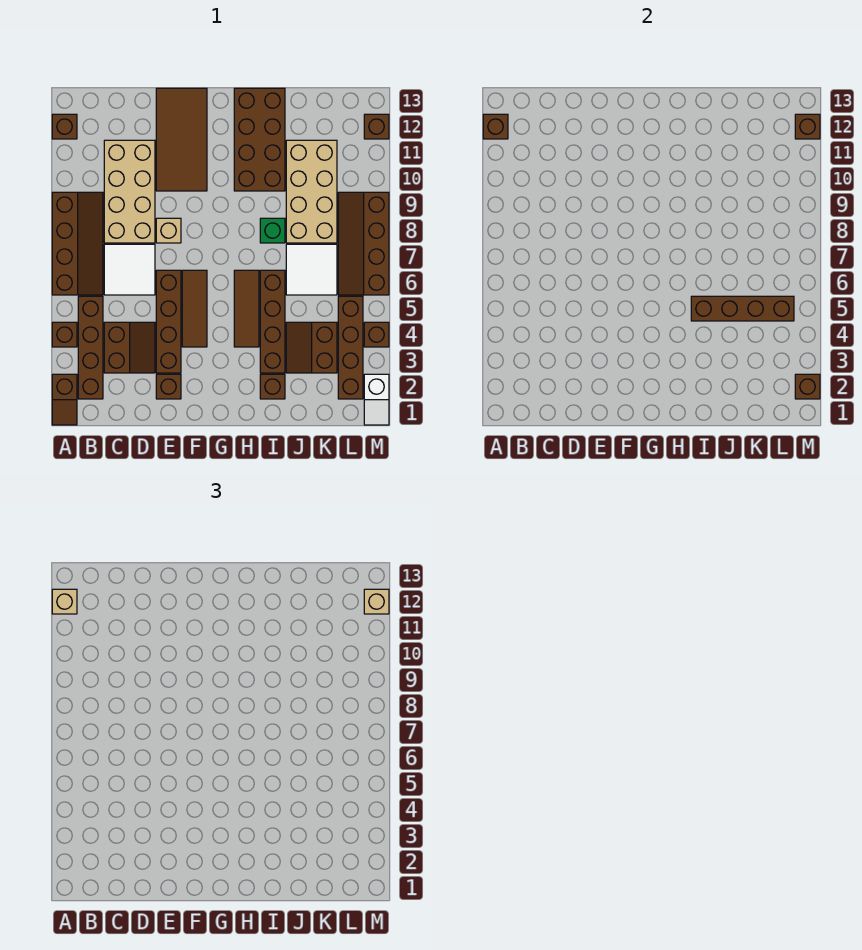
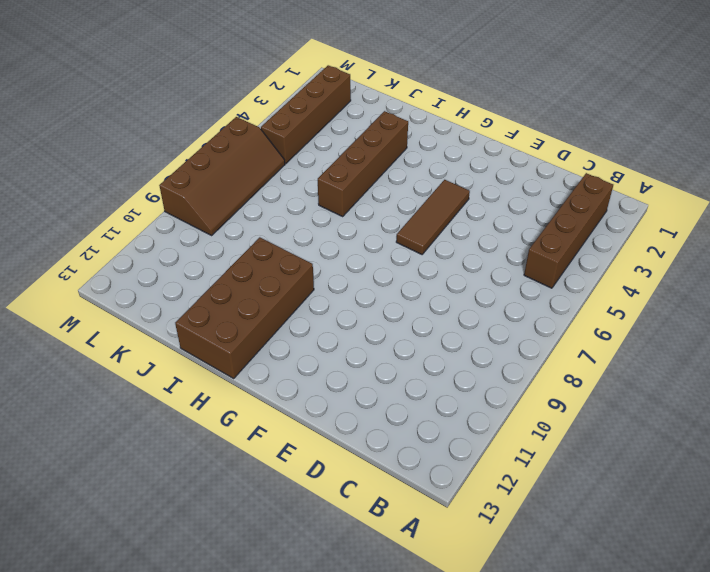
none -> brown 1x2 slope [52,374,77,425]
none -> brown 1x1 brick [52,322,77,347]
none -> brown 2x4 slope [52,192,103,295]
none -> brown 1x1 brick [52,114,77,139]

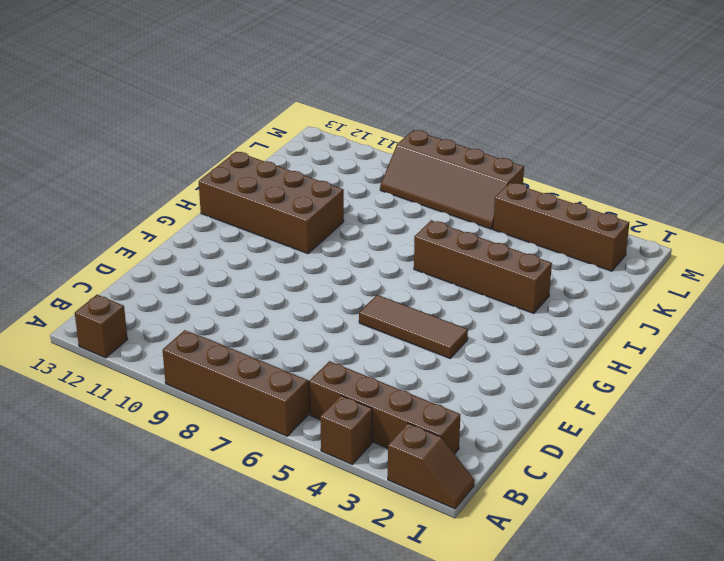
none -> brown 2x2 slope [104,322,155,373]
none -> white 2x2 tile [104,244,155,295]
none -> tan 2x4 brick [104,140,155,243]
none -> brown 1x1 brick [156,374,181,399]

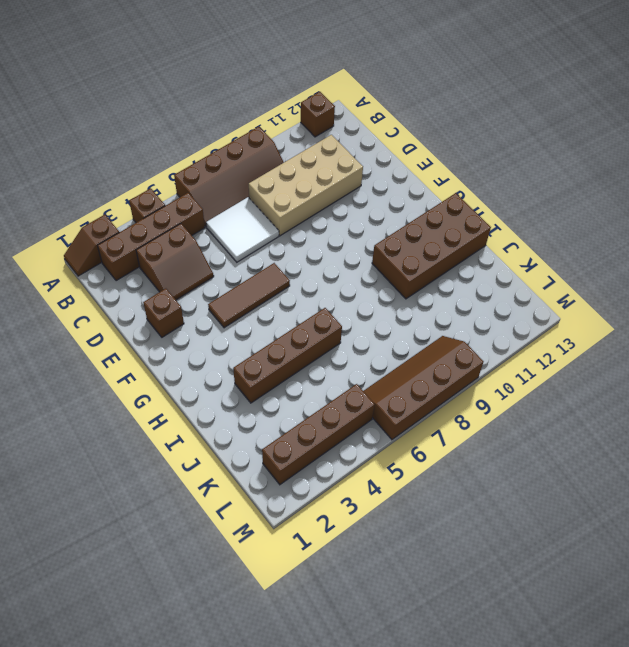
none -> brown 1x4 brick [156,270,181,373]
none -> tan 1x1 brick [156,218,181,243]
none -> brown 2x4 tile [156,88,207,191]
none -> brown 1x3 tile [234,270,259,347]

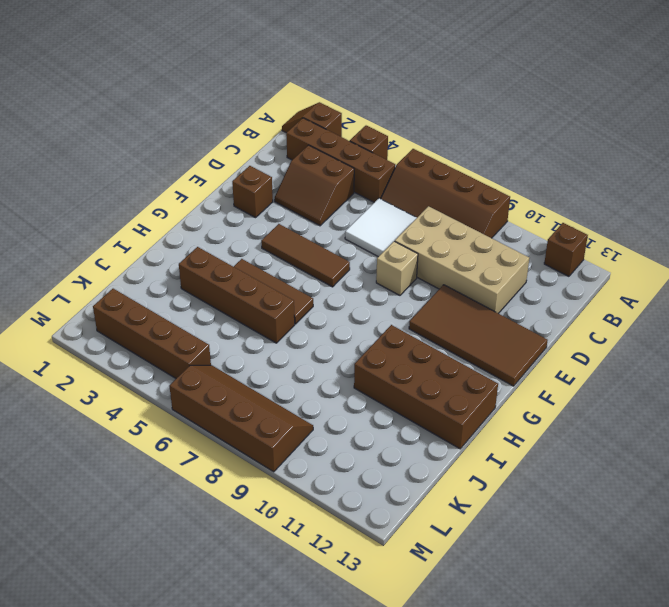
none -> brown 1x4 brick [156,270,181,373]
none -> brown 1x1 brick [260,374,285,399]
none -> green 1x1 brick [260,218,285,243]
none -> brown 2x2 slope [286,322,337,373]

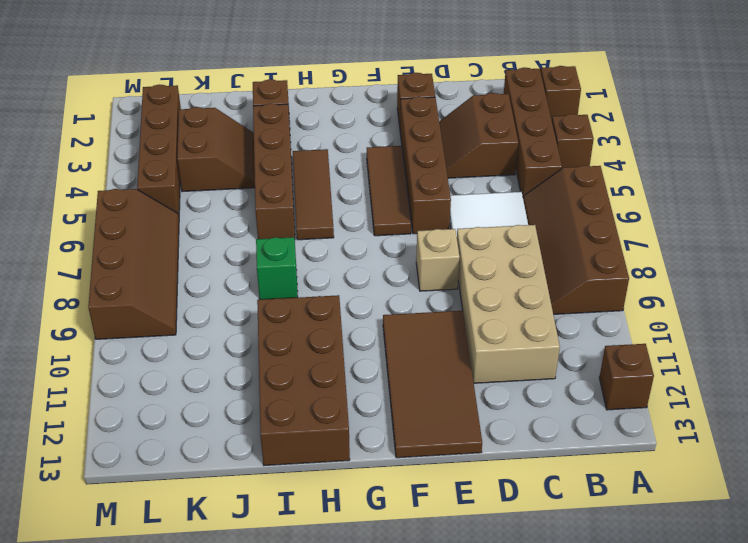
none -> white 2x2 tile [286,244,337,295]
none -> tan 2x4 brick [286,140,337,243]
none -> white 1x2 slope [364,374,389,425]
none -> brown 1x1 brick [364,322,389,347]

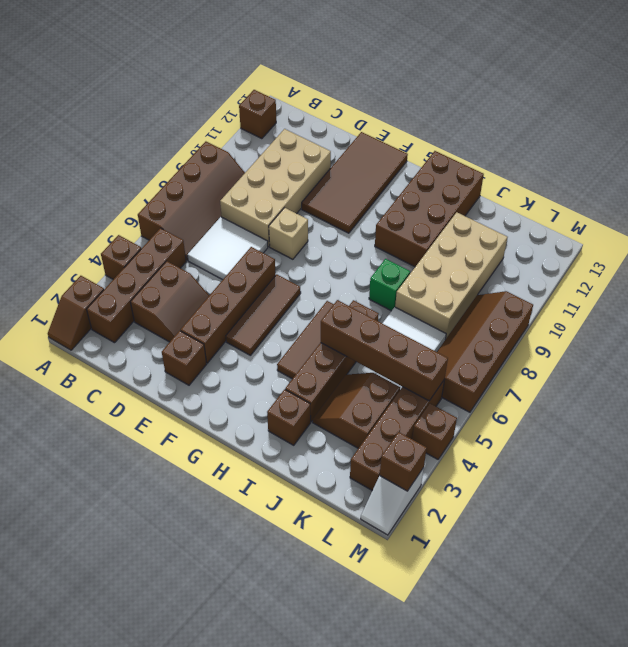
none -> brown 1x1 brick [364,114,389,139]
none -> brown 1x1 brick [483,114,508,139]
none -> brown 1x1 brick [795,114,820,139]
none -> tan 1x1 brick [52,589,77,614]

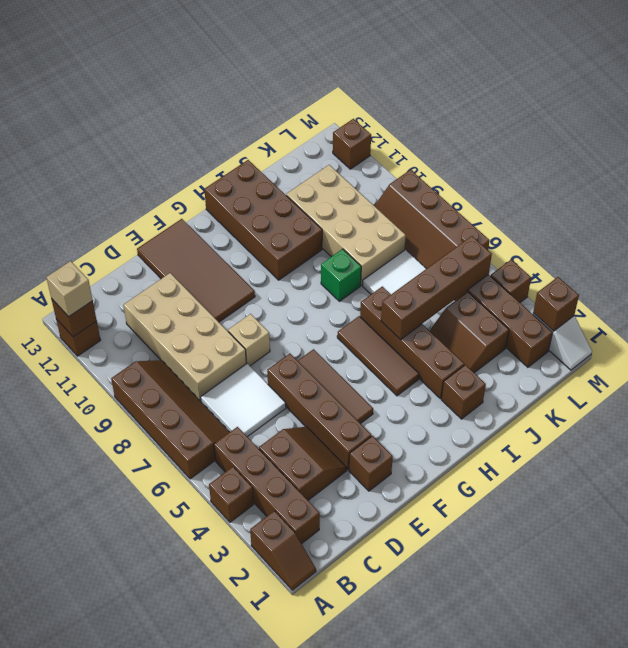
none -> brown 1x1 brick [795,114,820,139]
none -> tan 1x1 brick [364,589,389,614]

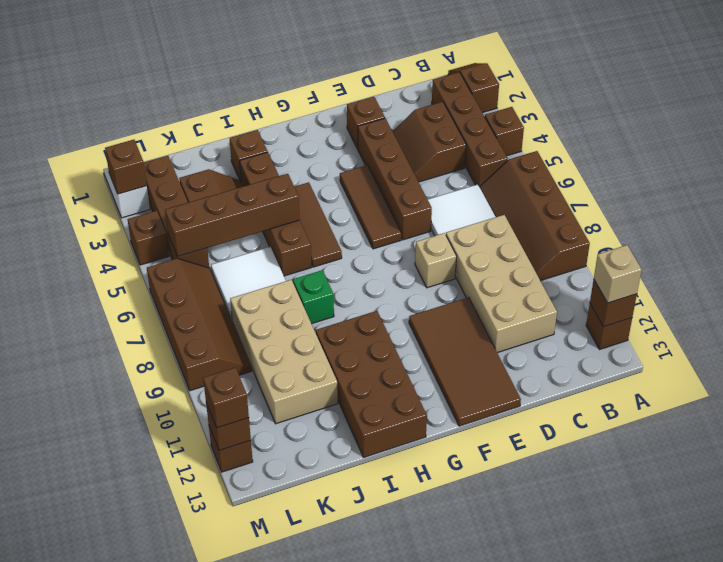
brown 1x1 brick [203,368,249,428] -> tan 1x1 brick [364,589,389,614]

